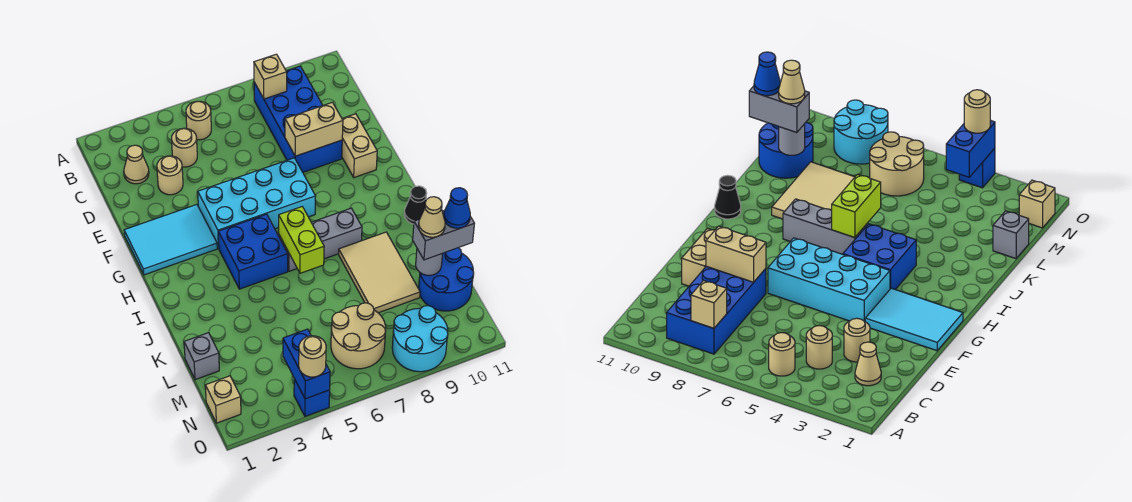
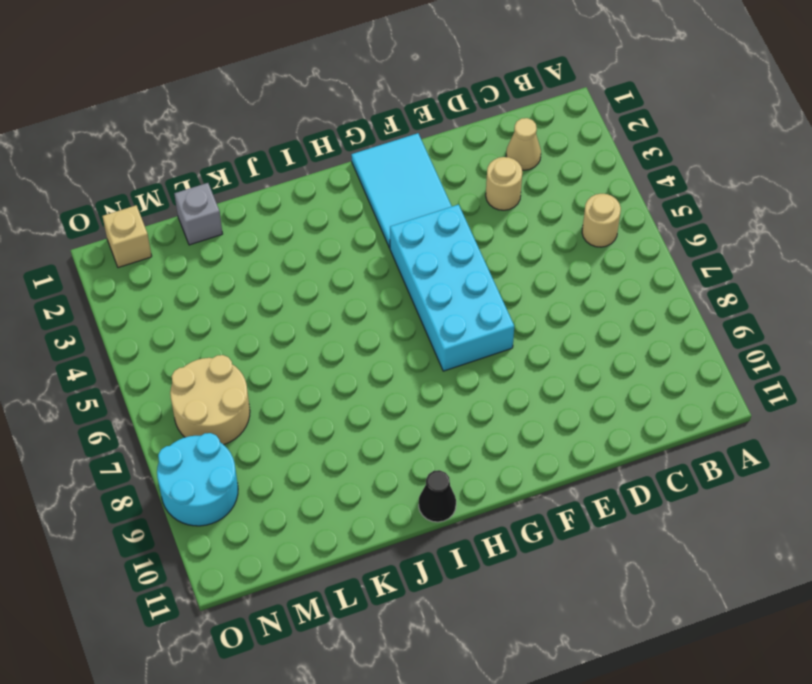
none -> blue 2x4 brick [254,66,342,172]
none -> tan 1x1 round brick [172,128,197,167]
none -> tan 1x2 brick [342,114,377,178]

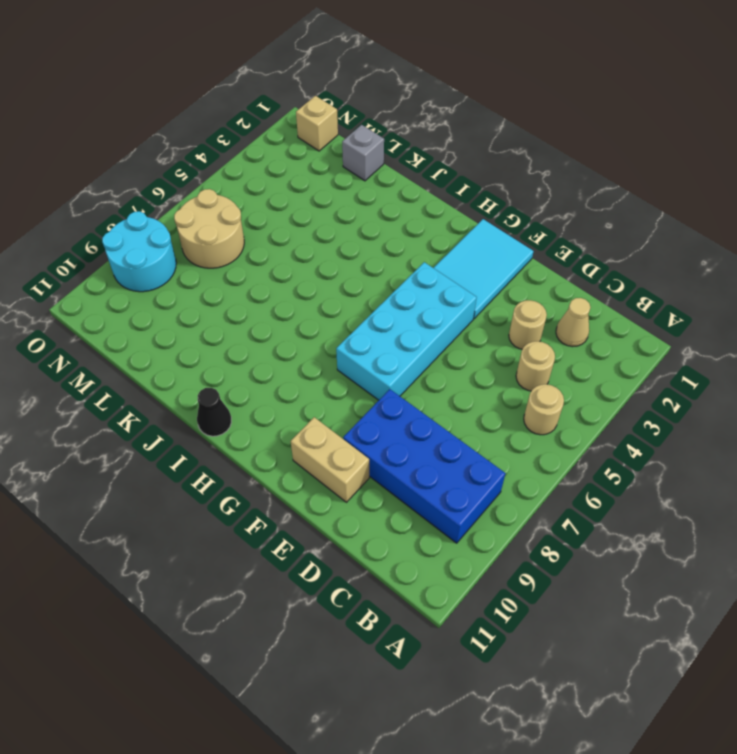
none -> blue 2x2 brick [218,214,288,289]
none -> grey 1x3 brick [279,208,362,271]
none -> tan 2x3 tile [339,232,420,313]

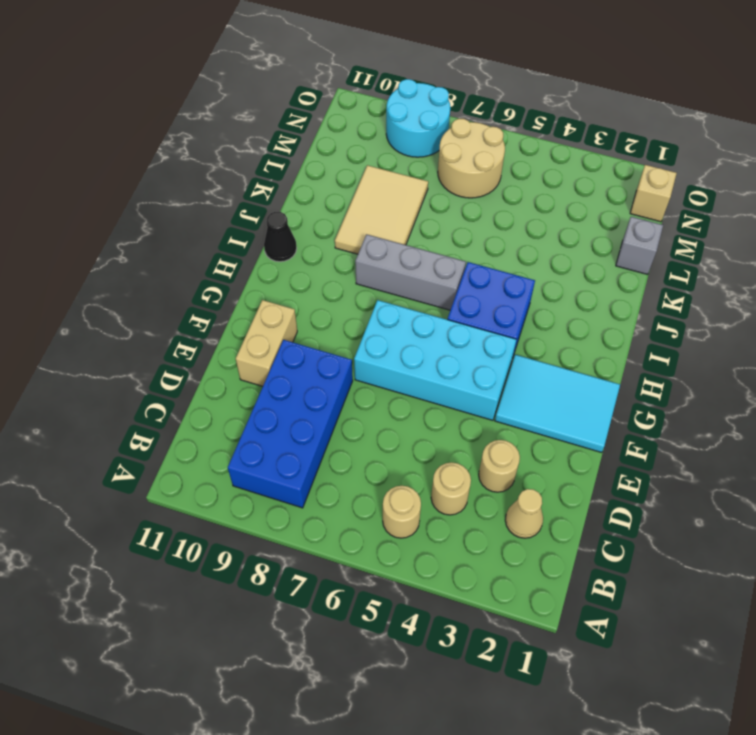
none -> blue 2x2 round brick [419,248,474,311]
none -> blue 1x1 brick [294,379,330,416]
none -> tan 1x1 brick [254,54,287,99]

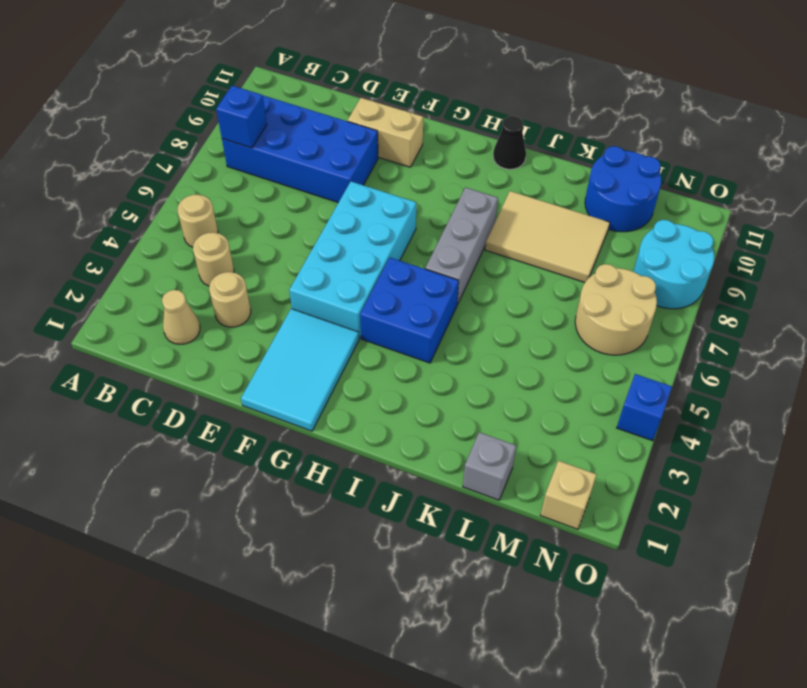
blue 1x1 brick [216,86,267,148] -> tan 1x1 brick [254,54,287,99]
none -> tan 1x2 brick [285,102,343,156]
none -> lime 1x2 brick [279,207,324,273]
none -> grey 1x1 round brick [416,249,443,275]

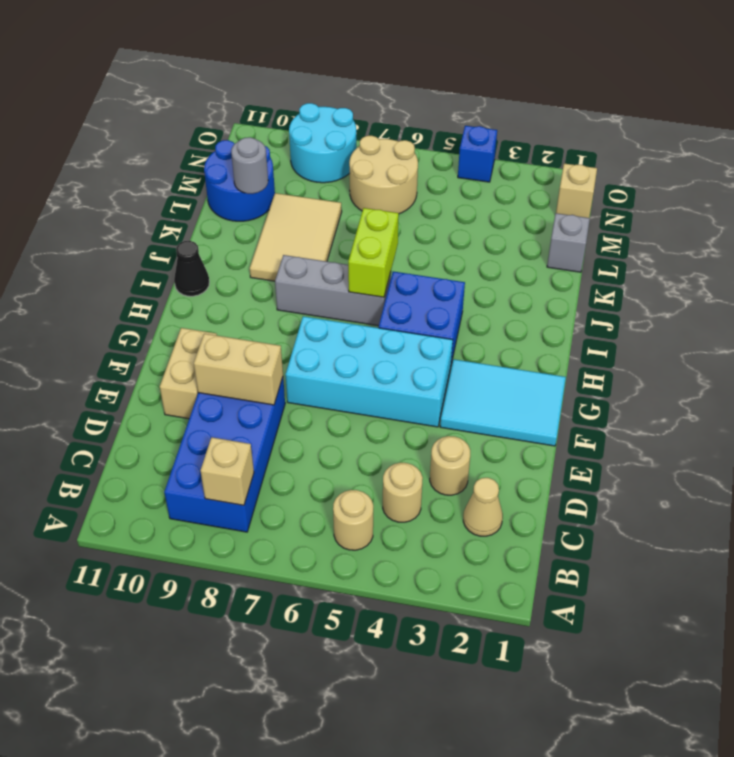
none -> blue 1x2 brick [283,329,330,399]
none -> grey 1x2 brick [413,210,475,260]
none -> tan 1x1 round brick [299,336,326,377]

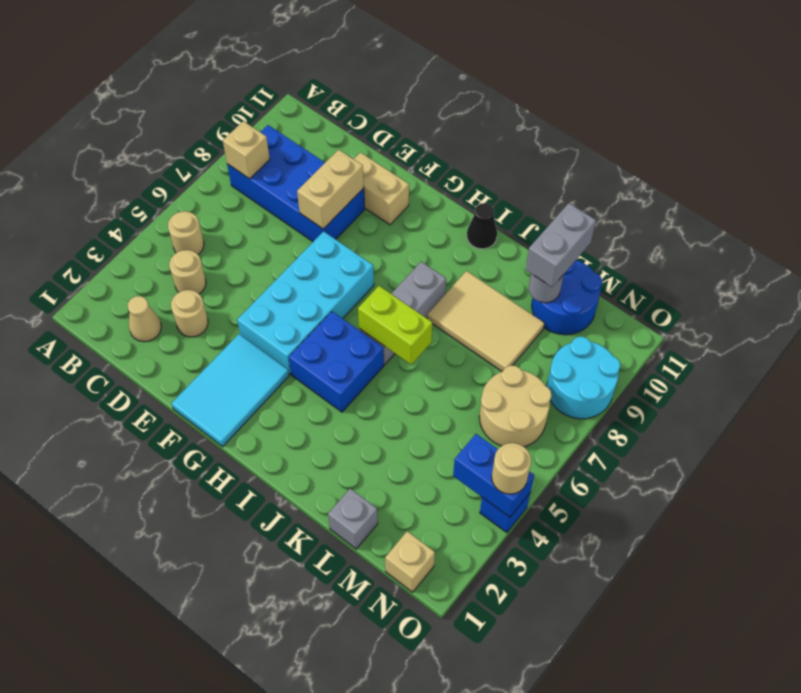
none -> tan 1x1 cone [419,197,445,237]
none -> blue 1x1 cone [444,188,470,228]

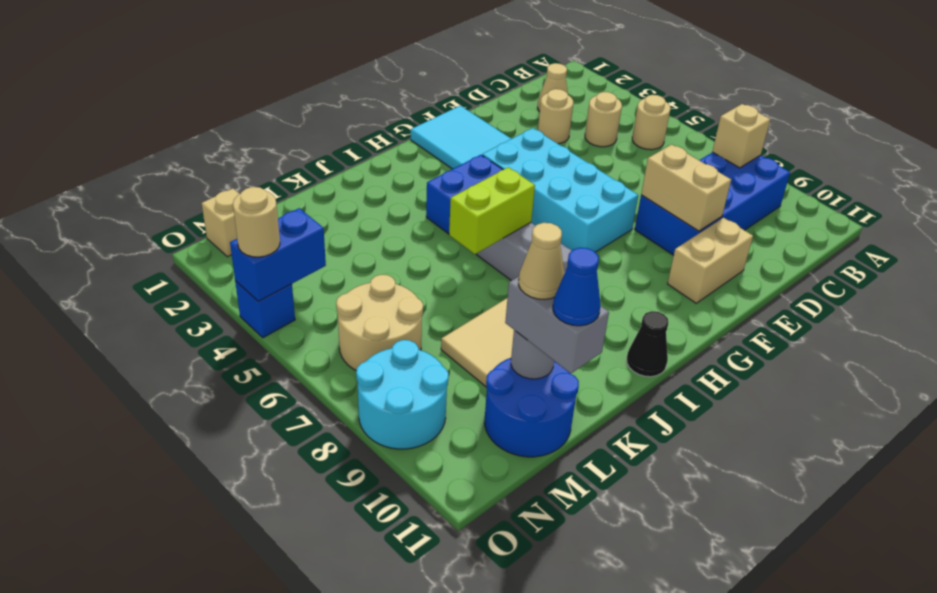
none -> grey 1x1 brick [184,333,219,380]

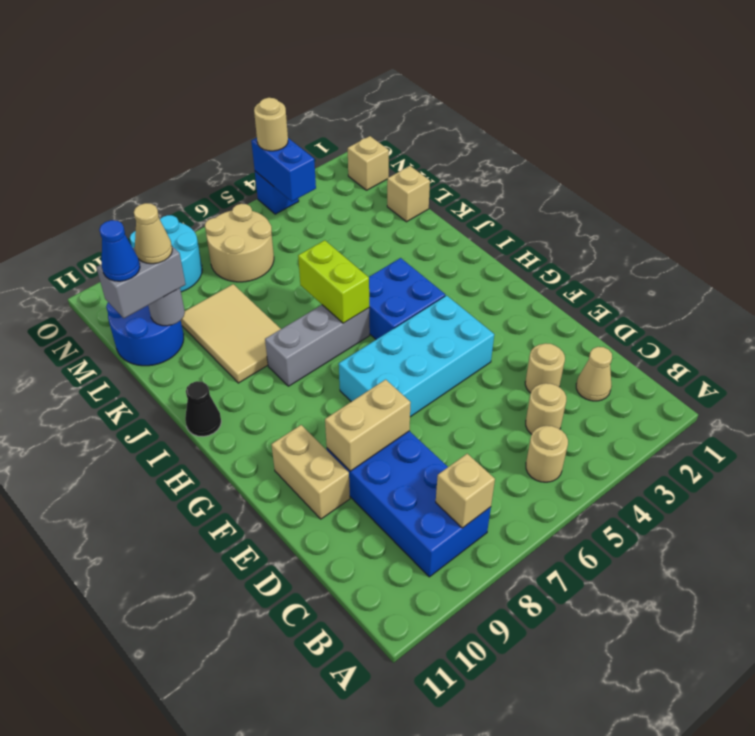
tan 1x1 brick [387,166,430,222] -> grey 1x1 brick [184,333,219,380]
none -> cyan 2x3 tile [124,205,217,275]

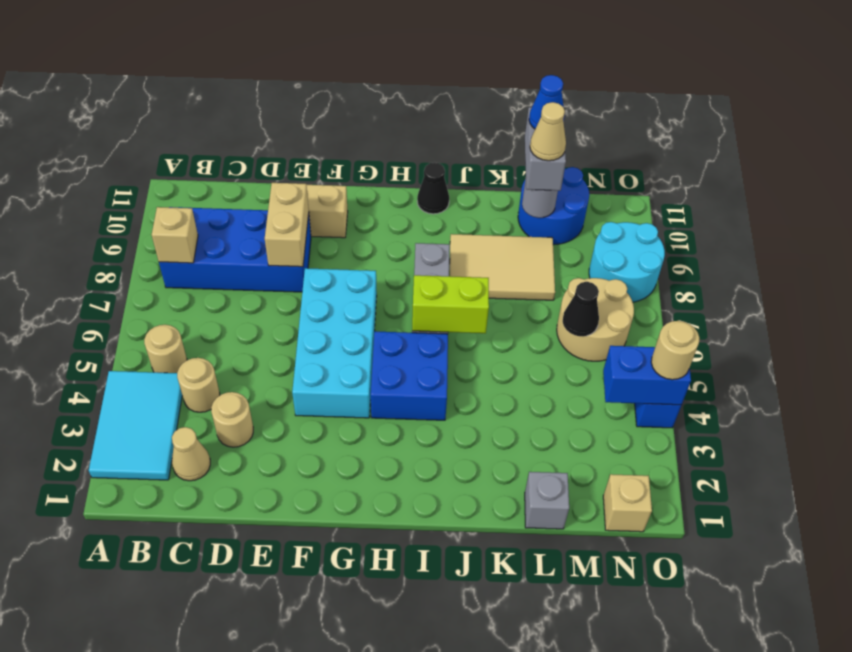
cyan 2x3 tile [89,371,182,480] -> cyan 2x3 tile moved to [124,205,217,275]
black 1x1 cone [563,282,599,336] -> none

